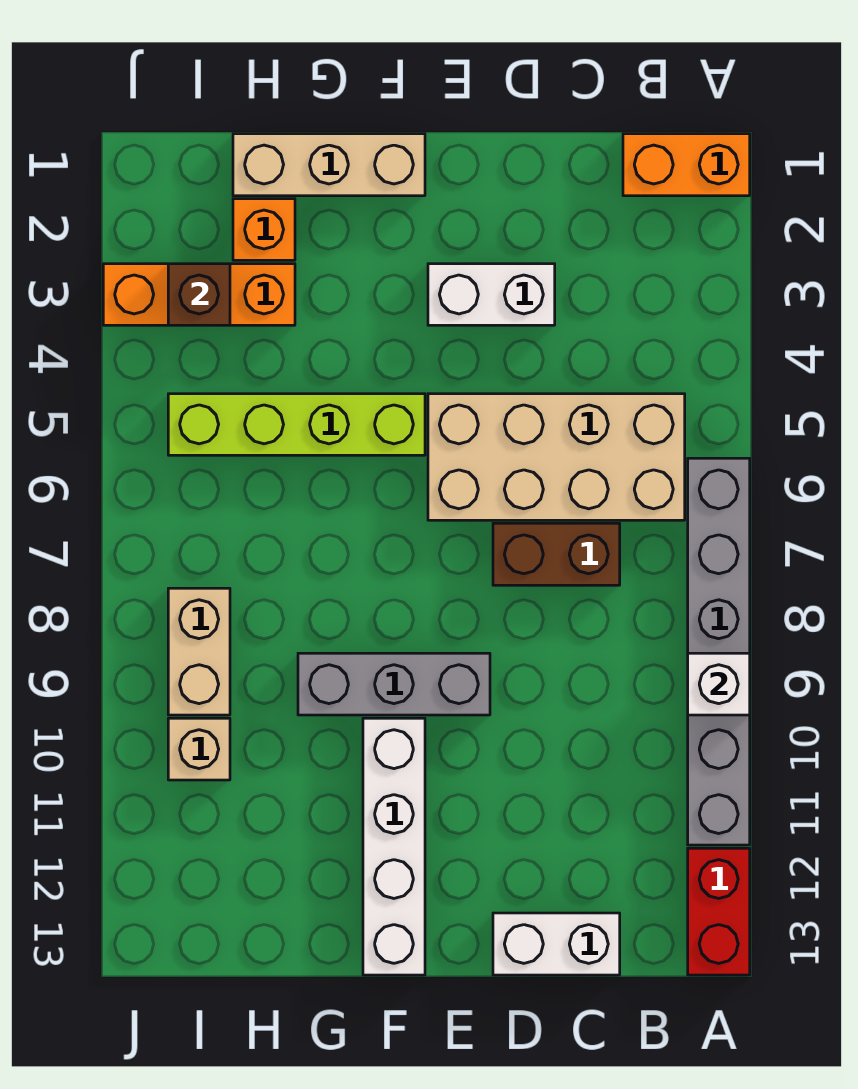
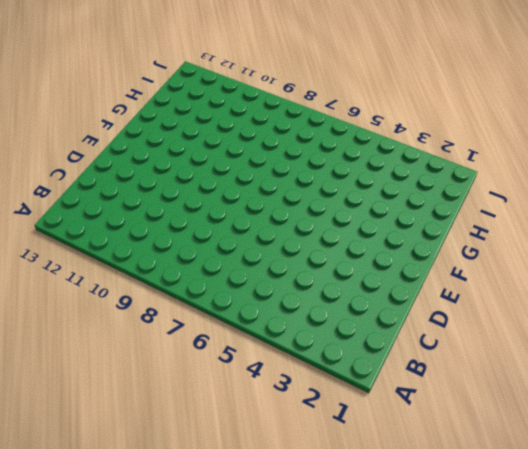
none -> orange 1x2 brick [623,134,750,196]
none -> grey 1x6 brick [688,458,750,845]
none -> red 1x2 brick [688,848,750,975]

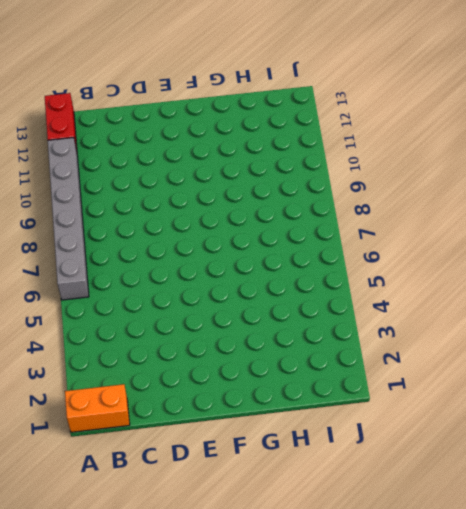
none -> tan 2x4 brick [428,394,685,520]
none -> brown 1x2 brick [493,523,620,585]
none -> white 1x2 brick [493,913,620,975]

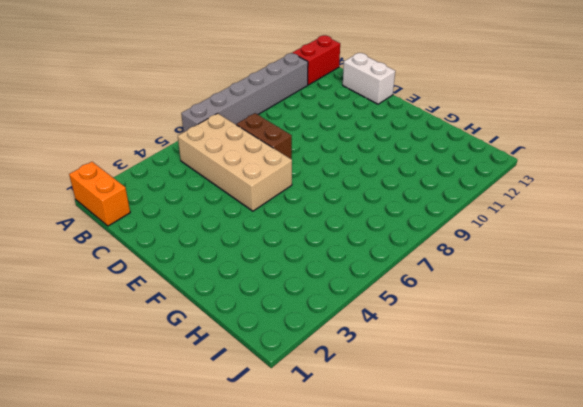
none -> white 1x2 brick [428,264,555,325]
none -> grey 1x3 brick [298,653,490,715]
none -> tan 1x3 brick [233,134,425,196]

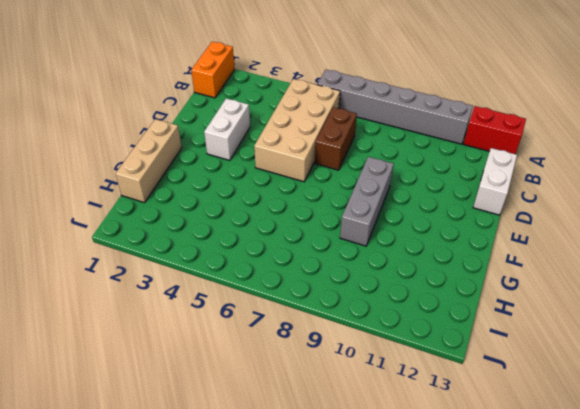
none -> lime 1x4 brick [168,394,425,455]
none -> white 1x4 brick [363,718,425,975]
none -> orange 1x1 brick [233,199,295,260]

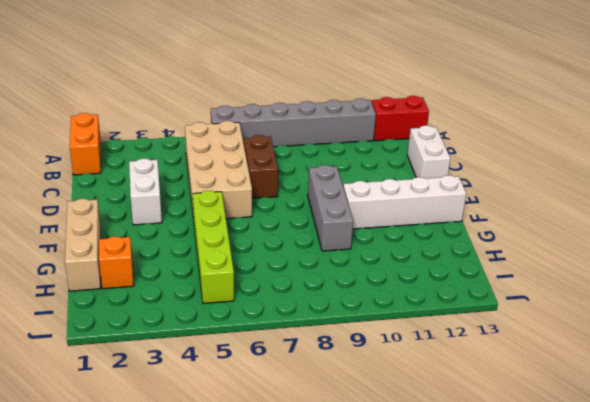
none -> orange 1x3 brick [103,264,295,325]
none -> tan 1x2 brick [168,588,230,715]
none -> tan 1x1 brick [168,718,230,780]

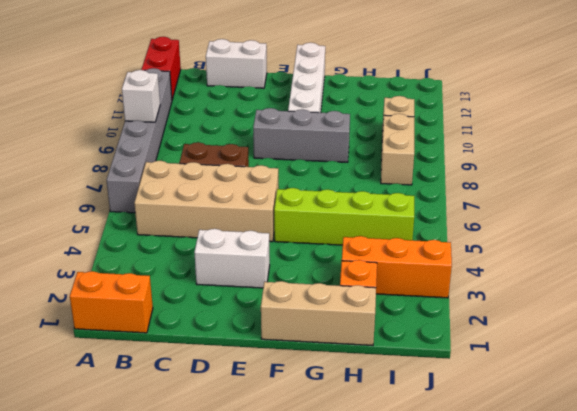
none -> brown 1x1 brick [168,264,230,325]

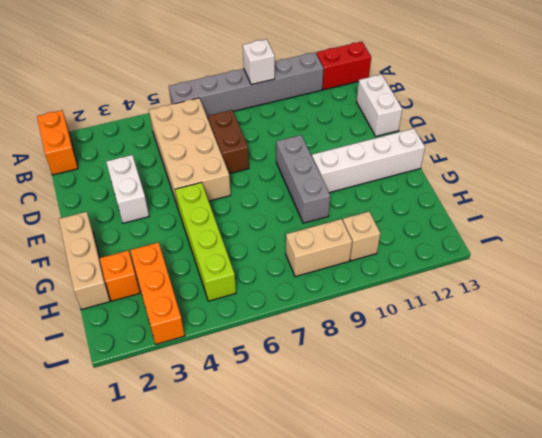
none -> brown 1x1 brick [168,264,230,325]

